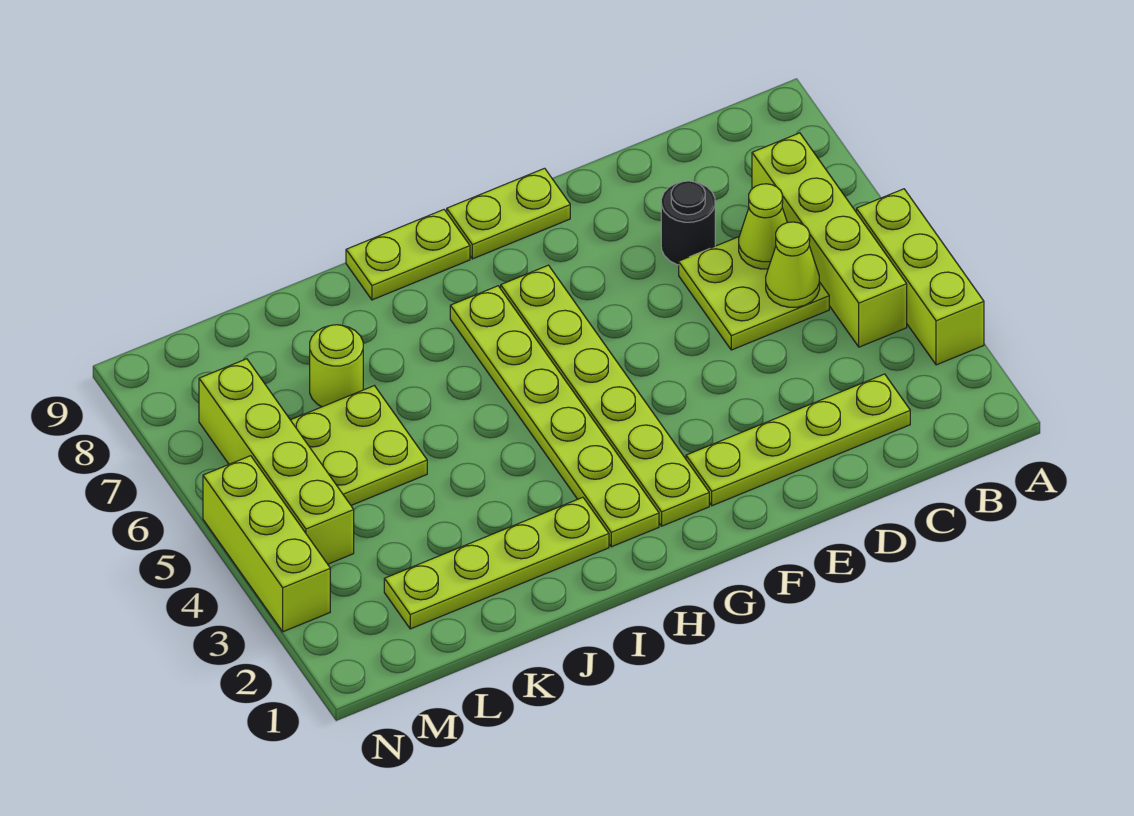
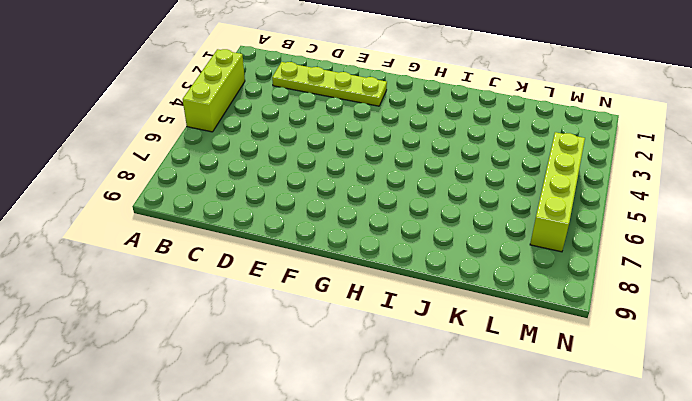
none -> lime 1x4 brick [752,133,907,347]
none -> lime 2x2 plate [679,237,829,350]
none -> black 1x1 round brick [661,181,715,265]

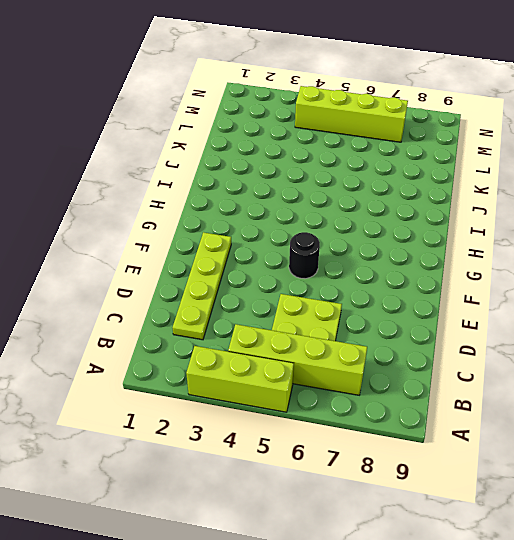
black 1x1 round brick [289,232,320,279] -> black 1x1 round brick moved to [661,181,715,265]
none -> lime 1x2 plate [447,168,570,259]
none -> lime 1x6 plate [501,265,709,526]
none -> lime 1x6 plate [450,286,659,547]

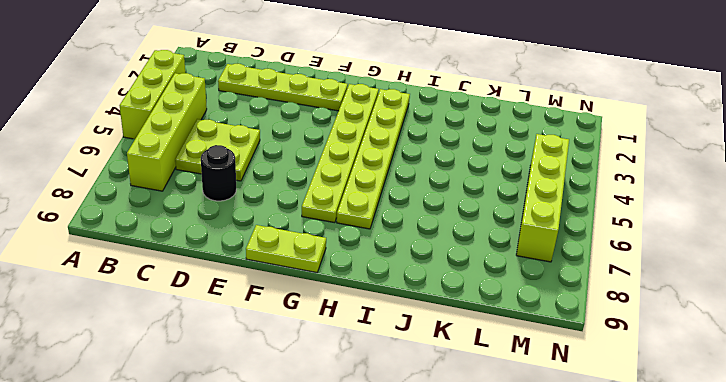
none -> lime 1x2 plate [346,210,470,300]
none -> lime 1x4 plate [384,497,609,629]
none -> lime 2x2 plate [291,386,427,505]

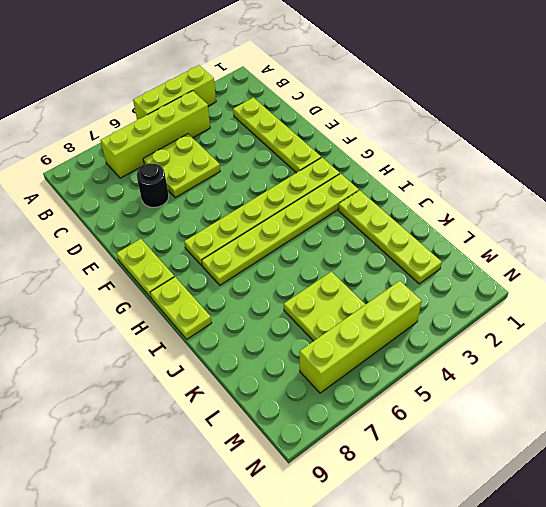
none -> lime 1x1 round brick [310,325,363,407]
none -> lime 1x3 brick [203,456,330,632]
none -> lime 1x1 cone [766,222,820,307]

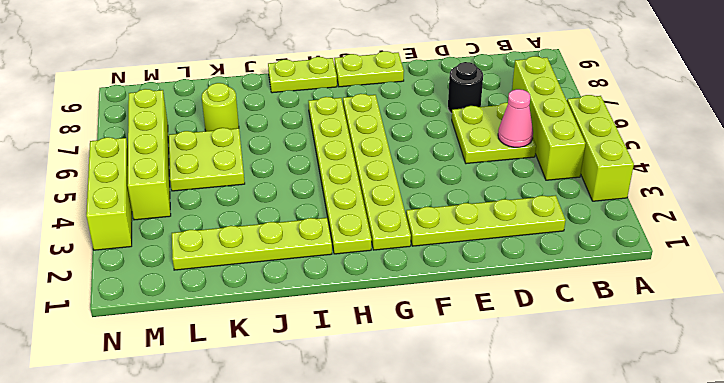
pink 1x1 cone [498,89,533,147] -> lime 1x1 cone [766,222,820,307]
none -> lime 1x1 cone [739,184,787,269]

